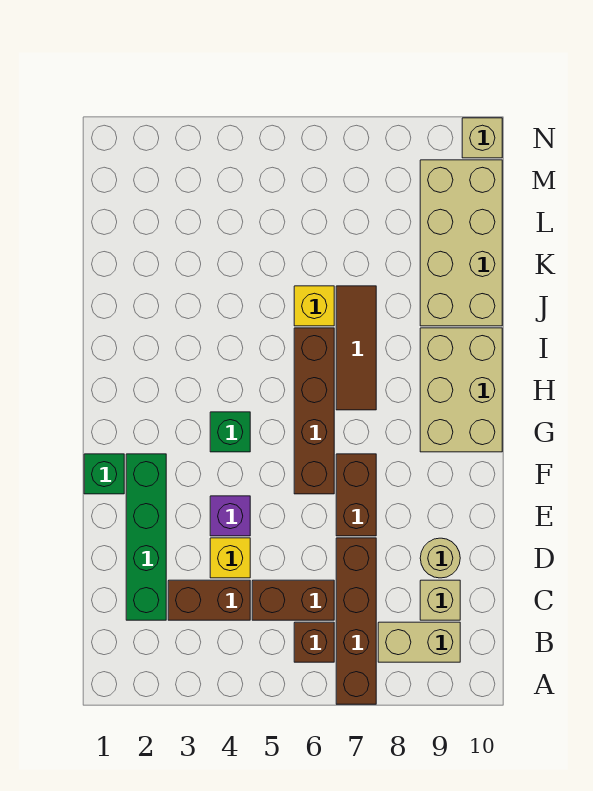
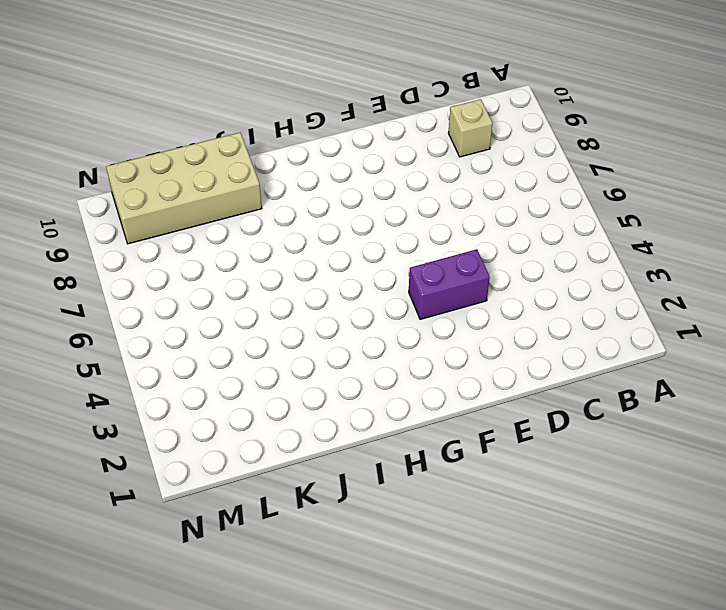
purple 1x2 brick [409,249,490,319] -> purple 1x1 brick [210,496,250,536]
none -> brown 1x4 brick [336,538,376,704]
none -> brown 1x1 brick [294,622,334,662]
none -> tan 1x2 brick [378,622,460,662]

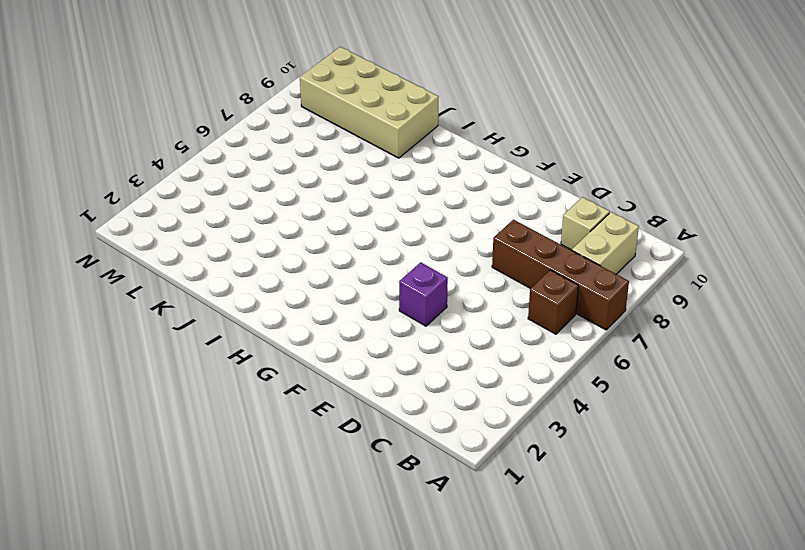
none -> green 1x4 brick [126,454,166,620]
none -> brown 1x2 brick [168,580,250,620]
none -> brown 1x2 brick [252,580,334,620]

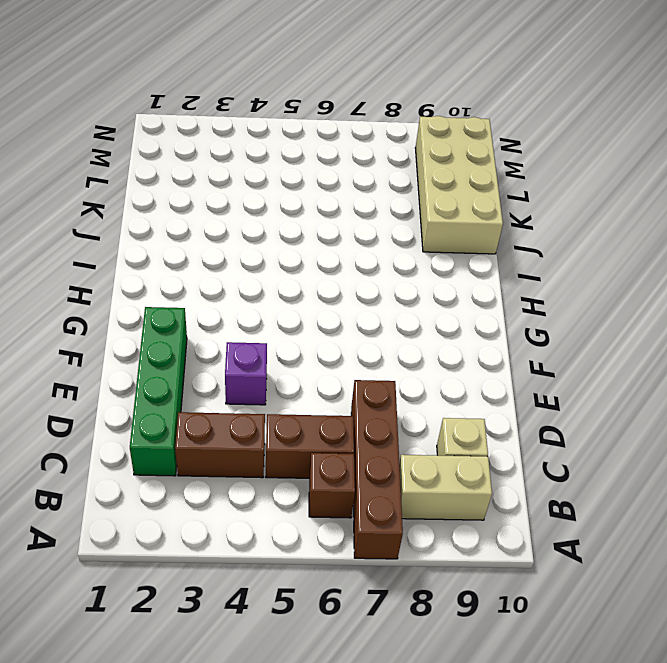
none -> yellow 1x1 brick [210,538,250,578]
none -> tan 1x1 round brick [420,538,460,578]
none -> brown 1x2 brick [336,454,376,536]

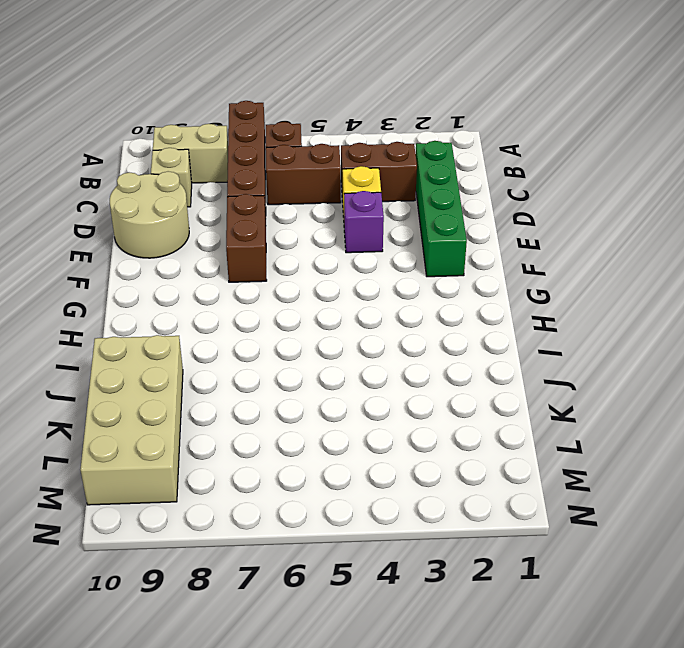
tan 2x2 round brick [110,171,189,258] -> tan 1x1 round brick [420,538,460,578]
none -> green 1x1 brick [84,454,124,494]
none -> brown 1x4 brick [294,328,334,494]
none -> green 1x1 brick [210,412,250,452]

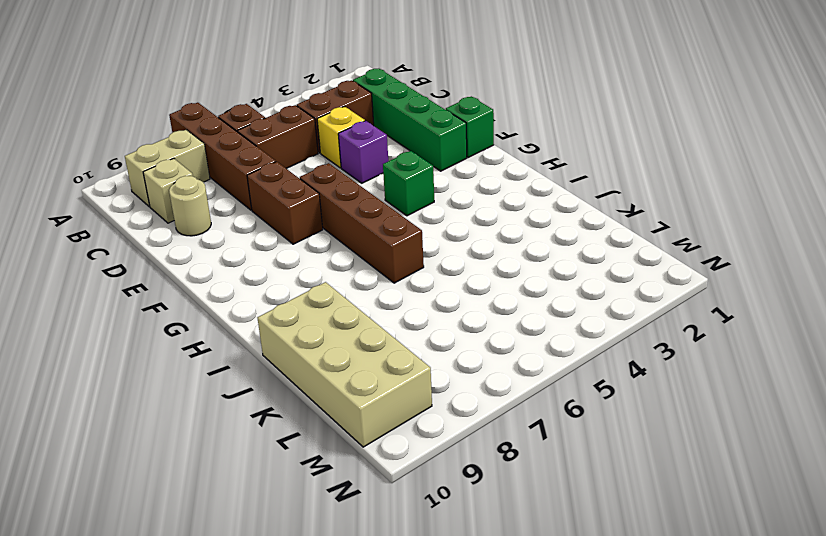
none -> tan 2x3 brick [420,328,502,452]
none -> brown 1x3 tile [336,286,376,410]
none -> yellow 1x1 brick [294,286,334,326]

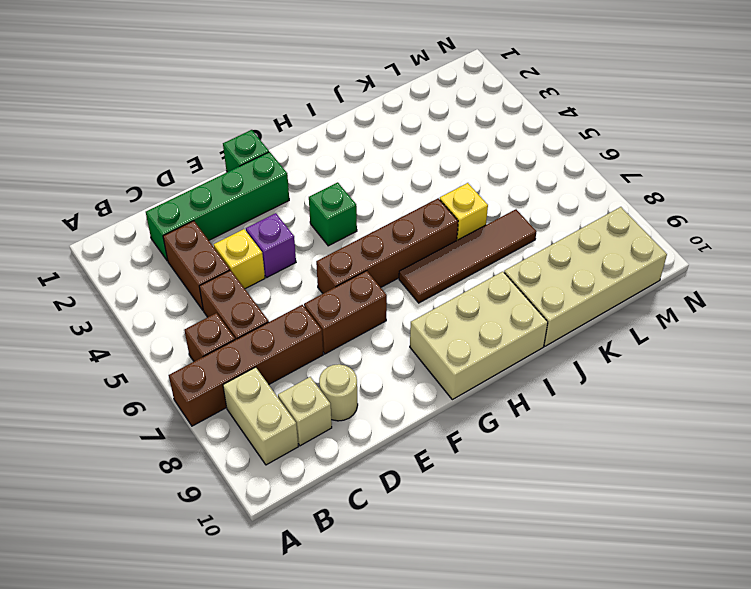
brown 1x4 tile [399,209,536,303] -> brown 1x3 tile [336,286,376,410]
none -> tan 1x1 brick [462,118,502,158]

